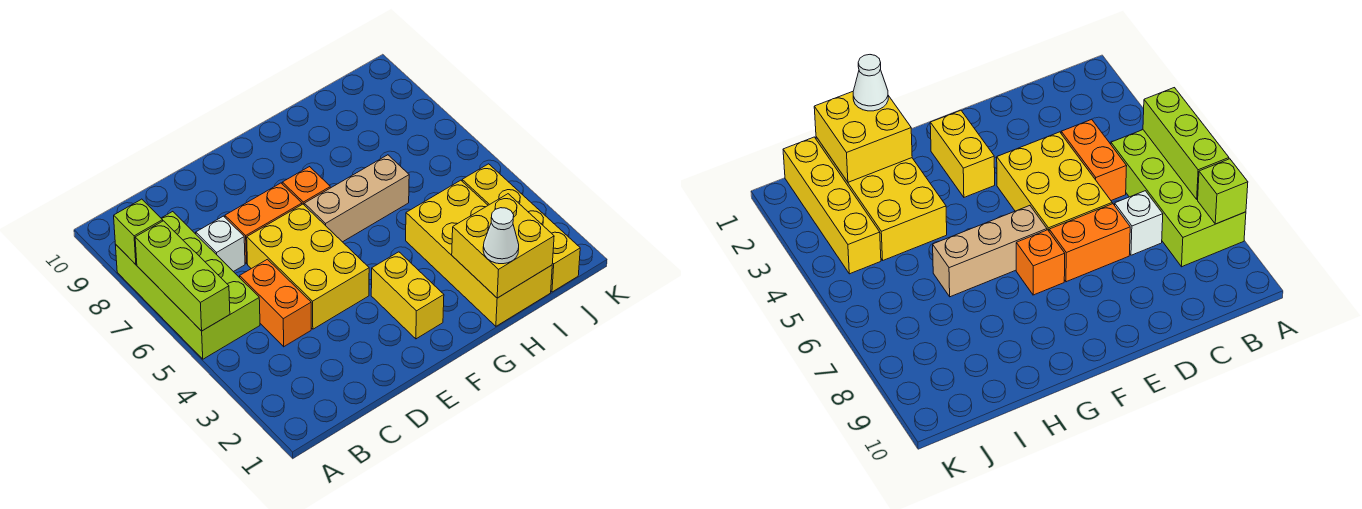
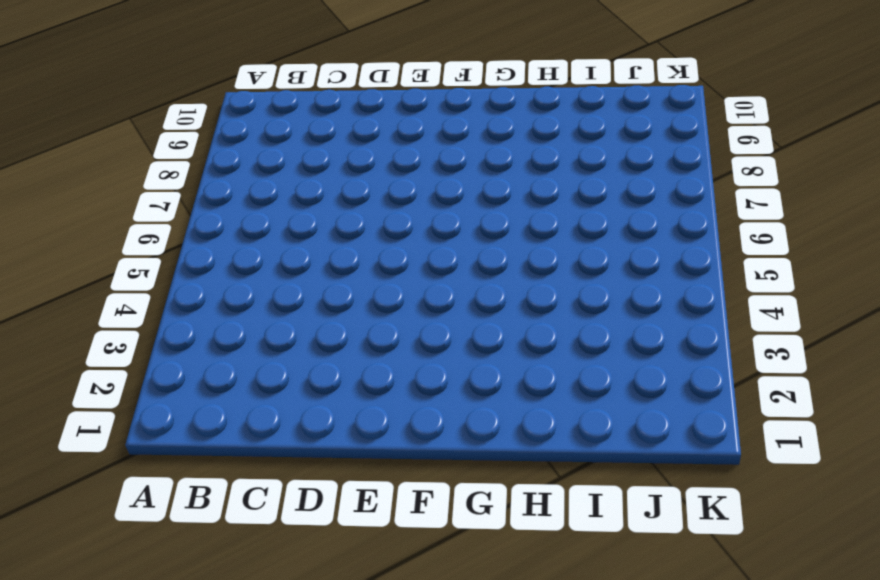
none -> lime 2x4 brick [116,212,260,359]
none -> orange 1x2 brick [240,259,311,347]
none -> white 1x1 brick [196,216,245,272]

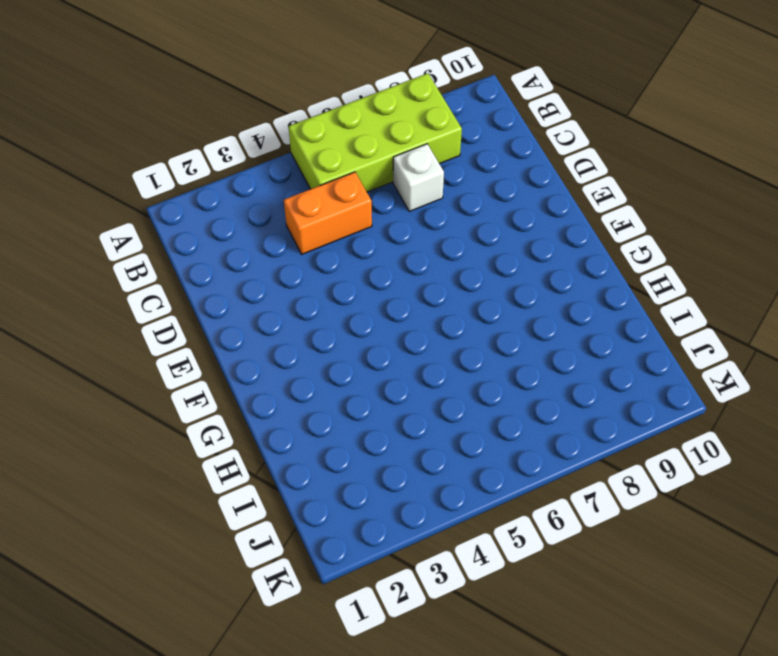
none -> yellow 2x3 brick [247,204,369,329]
none -> orange 1x2 brick [225,183,302,264]
none -> yellow 1x2 brick [371,252,444,339]

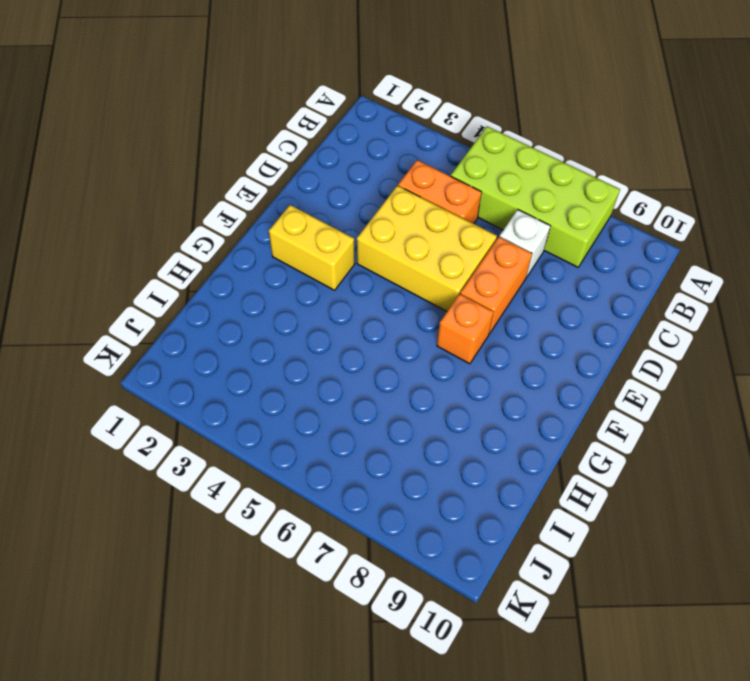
none -> tan 1x3 brick [304,155,409,242]
none -> yellow 2x4 brick [406,180,552,326]
none -> yellow 1x4 brick [462,164,580,292]

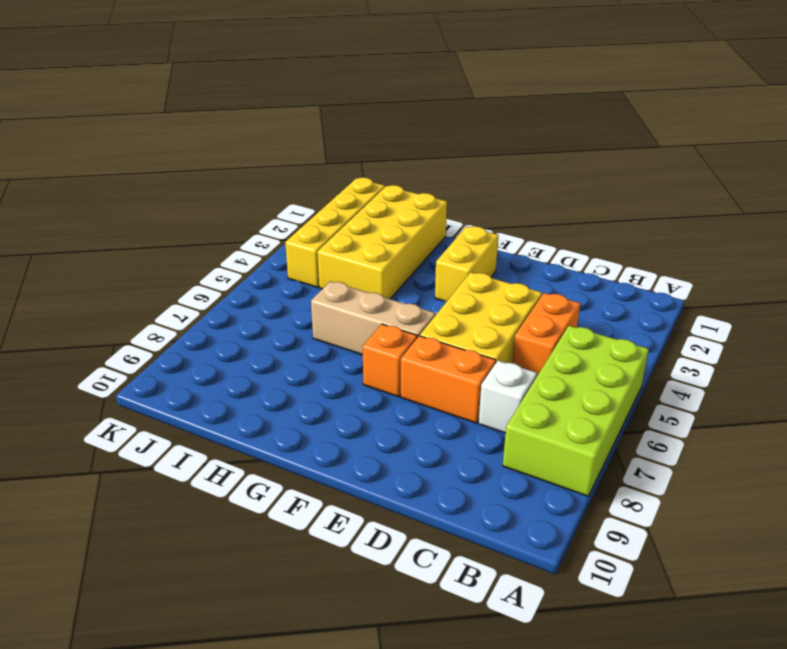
none -> lime 1x3 brick [135,221,230,331]
none -> lime 1x1 brick [114,199,163,264]
none -> yellow 2x2 brick [452,194,554,298]

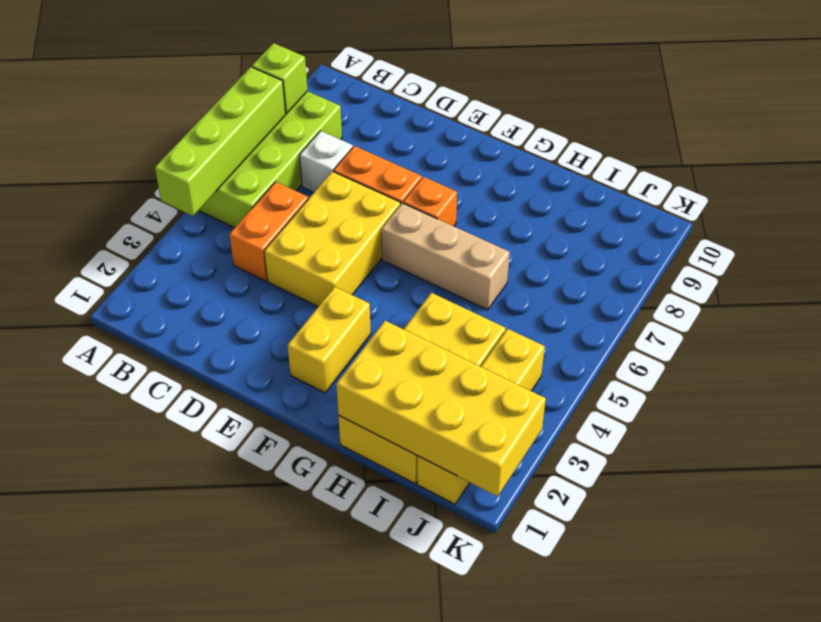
lime 1x4 brick [155,67,286,216] -> lime 1x3 brick [135,221,230,331]
yellow 2x4 brick [336,321,546,496] -> yellow 2x2 brick [452,194,554,298]
none -> white 1x1 cone [483,208,519,264]

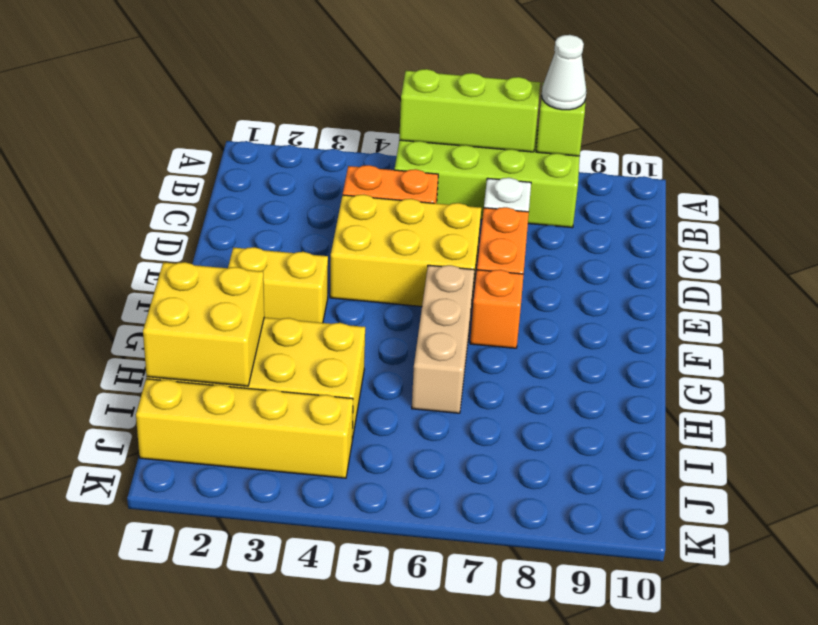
white 1x1 cone [541,35,586,110] -> white 1x1 cone moved to [483,208,519,264]

